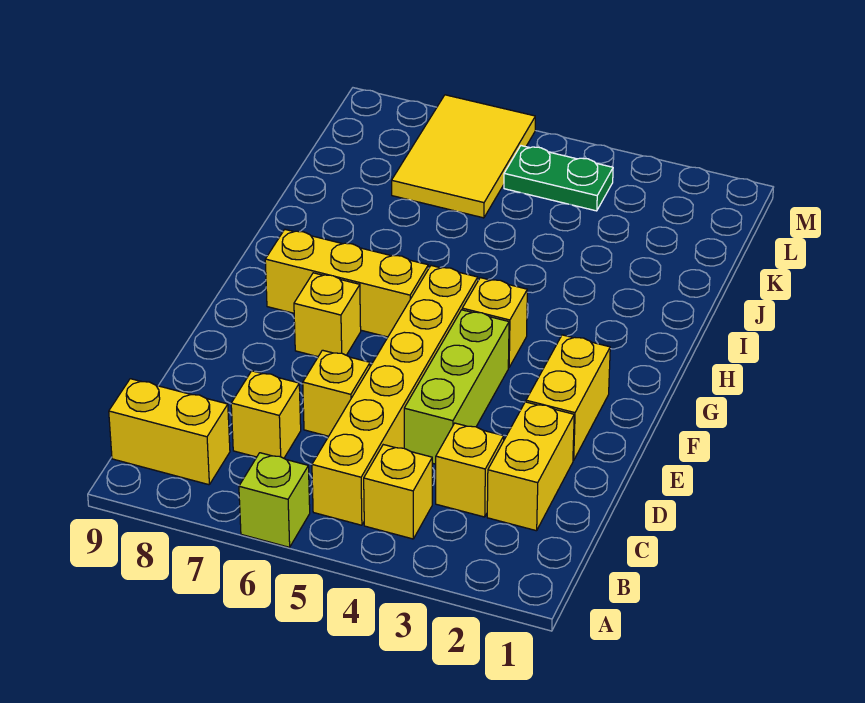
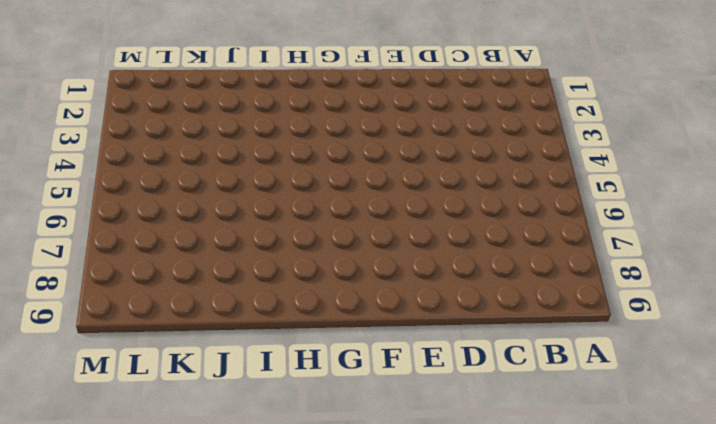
none -> lime 1x1 brick [239,453,310,547]
none -> yellow 1x1 brick [364,445,432,539]
none -> yellow 1x6 brick [312,266,478,525]

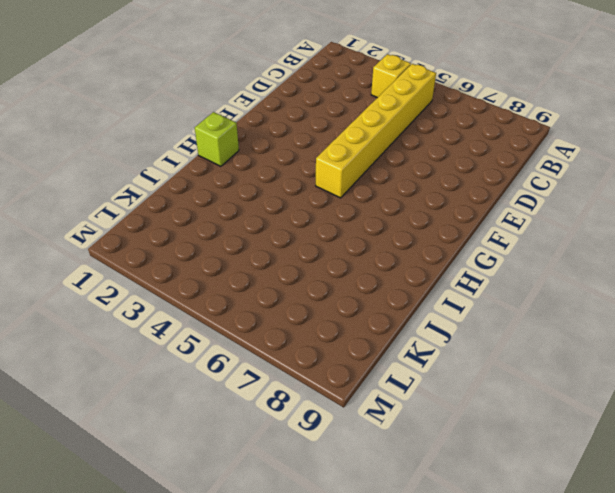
lime 1x1 brick [195,112,239,166] -> lime 1x1 brick moved to [239,453,310,547]
none -> yellow 1x2 brick [109,379,230,485]
none -> yellow 1x2 brick [487,402,574,531]
none -> yellow 1x1 brick [436,423,504,517]

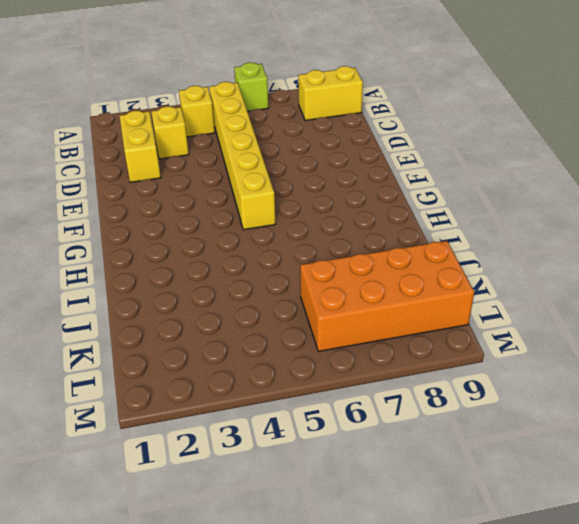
orange 2x4 brick [300,241,474,351] -> yellow 2x3 tile [392,95,535,218]
none -> yellow 1x1 brick [231,371,301,458]
none -> lime 1x3 brick [404,310,509,464]
none -> yellow 1x1 brick [303,350,370,436]

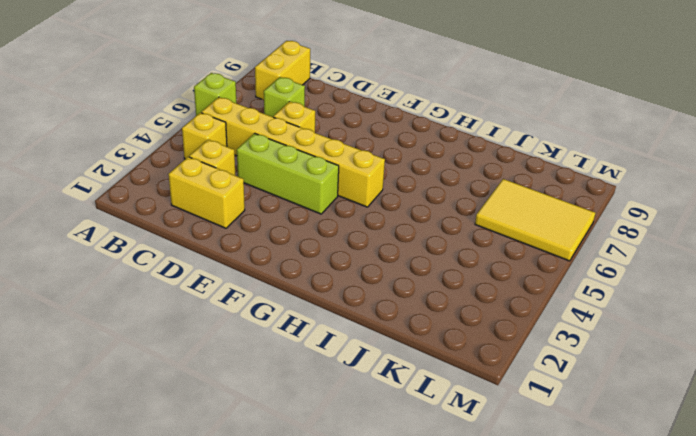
lime 1x1 brick [264,77,305,117] -> yellow 1x1 brick [231,371,301,458]
none -> yellow 1x2 brick [526,335,610,461]
none -> yellow 1x1 brick [294,273,361,357]
none -> yellow 1x1 brick [462,278,527,368]

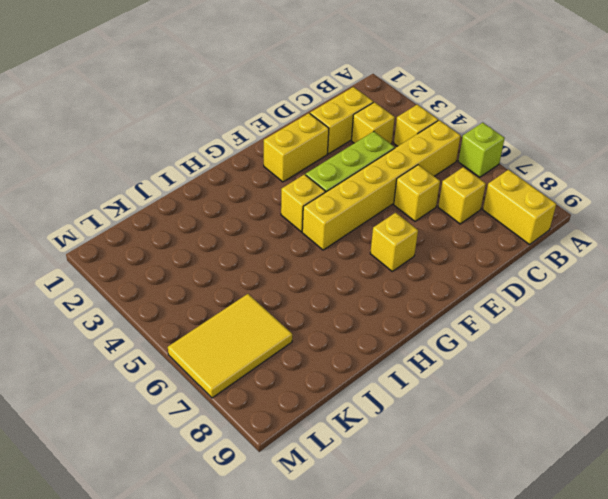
none -> yellow 1x3 brick [265,230,428,337]
none -> green 1x2 plate [504,146,613,211]

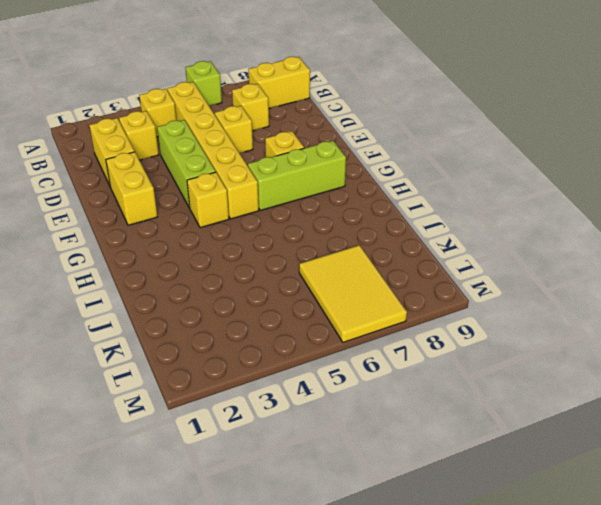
lime 1x3 brick [248,141,346,210] -> yellow 1x3 brick [265,230,428,337]
none -> green 1x2 plate [504,146,613,211]

